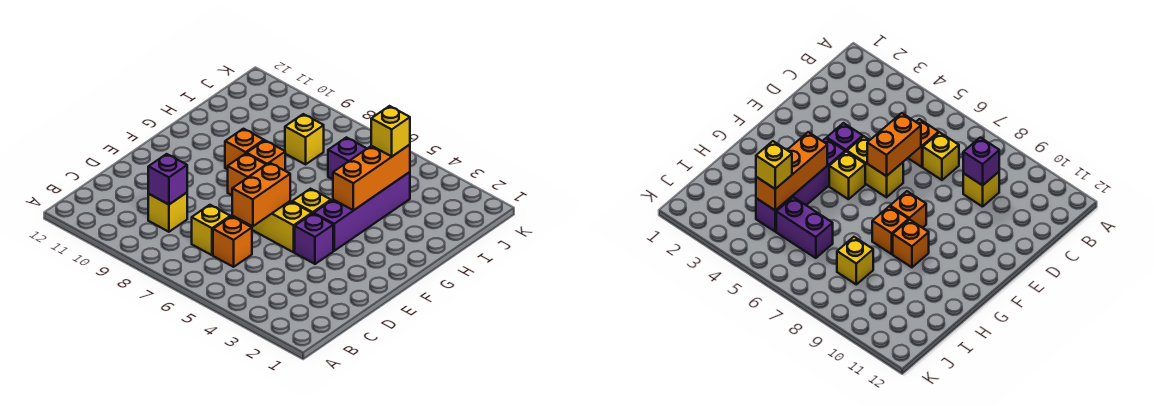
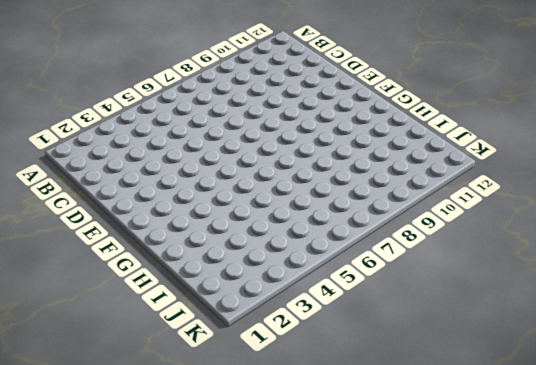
none -> orange 1x1 brick [213,216,252,267]
none -> yellow 1x1 brick [192,205,230,255]
none -> yellow 1x1 brick [148,193,187,232]

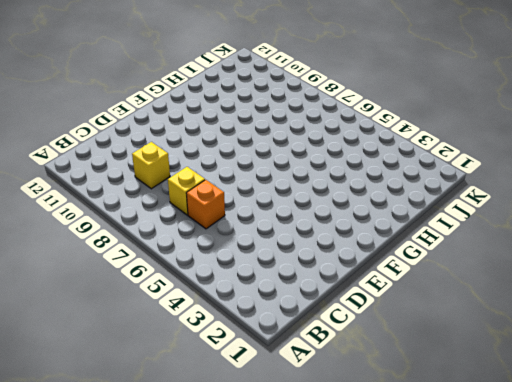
none -> purple 1x1 brick [295,214,333,264]
none -> yellow 1x2 brick [251,201,312,252]
none -> purple 1x4 brick [314,172,410,251]

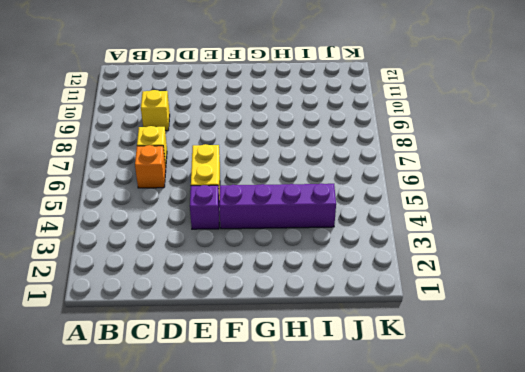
none -> yellow 1x1 brick [292,189,331,214]
none -> orange 1x1 brick [228,154,266,195]
none -> orange 1x1 brick [247,141,285,171]

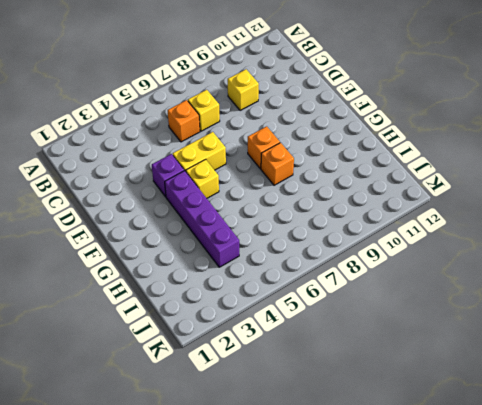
none -> orange 1x1 brick [225,129,264,169]
none -> purple 1x2 brick [328,137,367,179]
none -> yellow 1x1 brick [285,114,324,164]

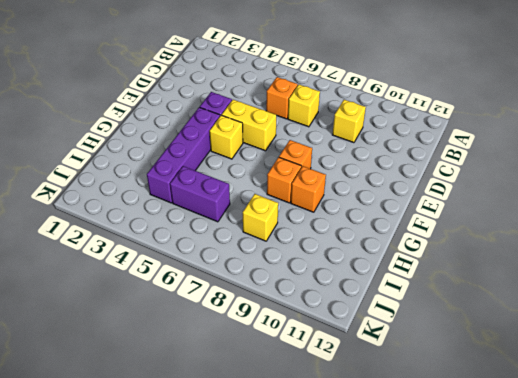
none -> purple 1x1 brick [148,154,187,204]
none -> orange 1x2 brick [232,163,290,226]
none -> orange 1x3 brick [333,145,410,210]

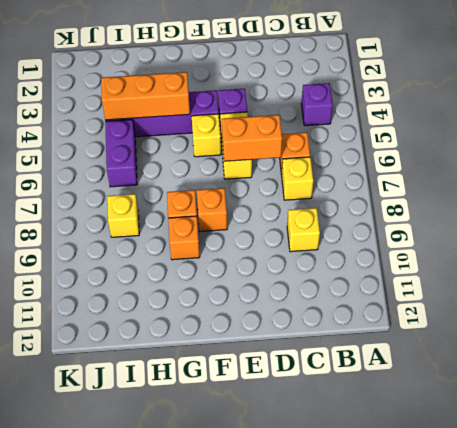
purple 1x1 brick [301,83,333,126] -> purple 1x1 brick moved to [148,154,187,204]
none -> yellow 1x1 brick [371,106,410,156]

